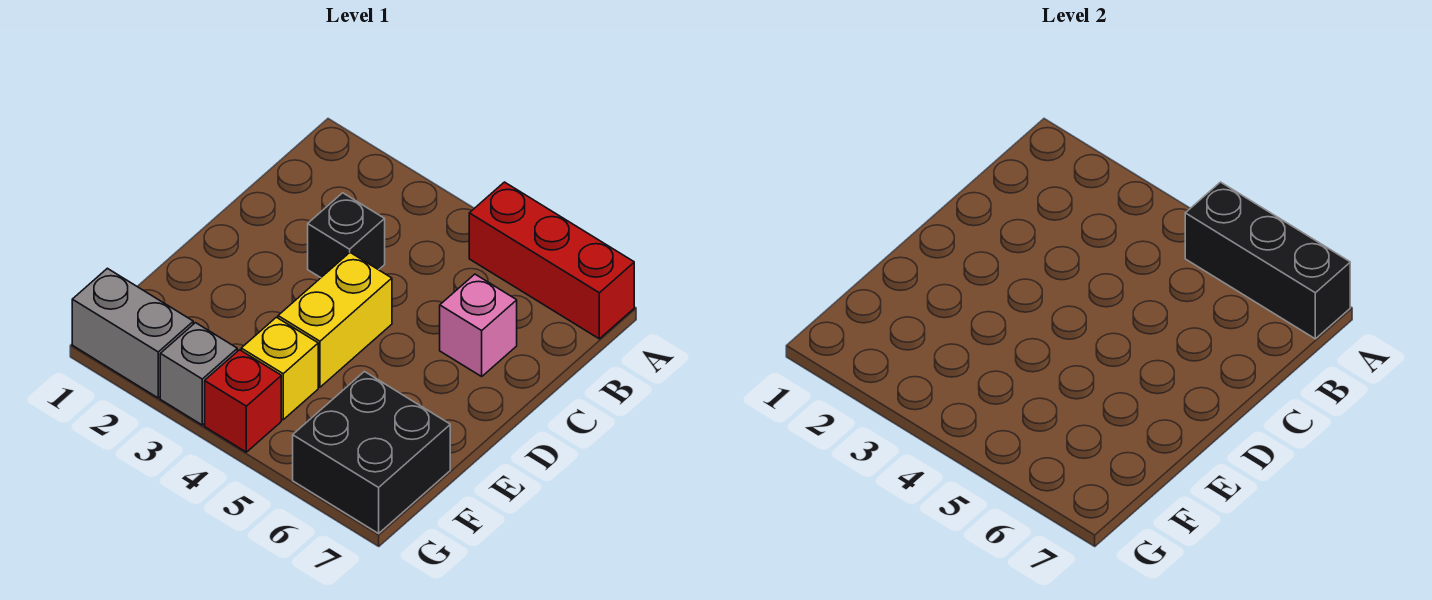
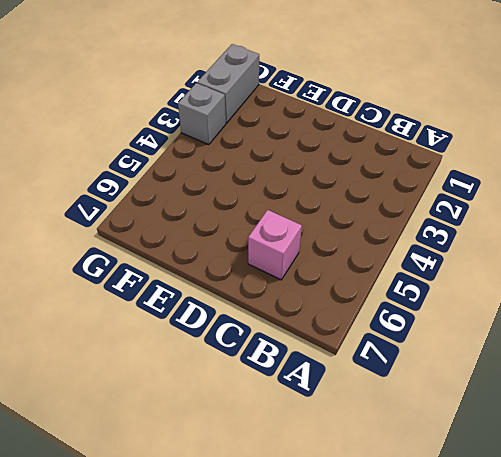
none -> red 1x3 brick [469,182,634,339]
none -> black 1x1 brick [308,193,385,278]

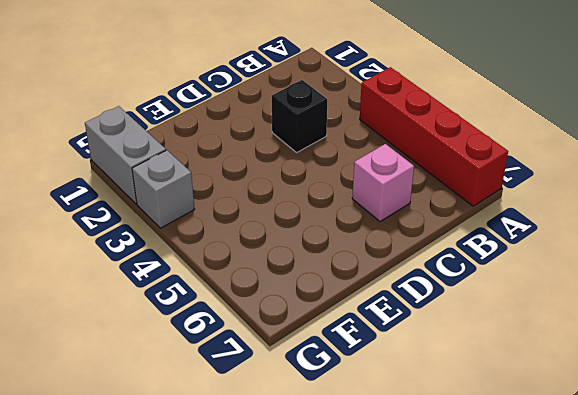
red 1x4 brick [360,67,508,206] -> red 1x3 brick [469,182,634,339]
none -> yellow 1x2 brick [278,253,392,387]
none -> yellow 1x1 brick [241,317,318,420]

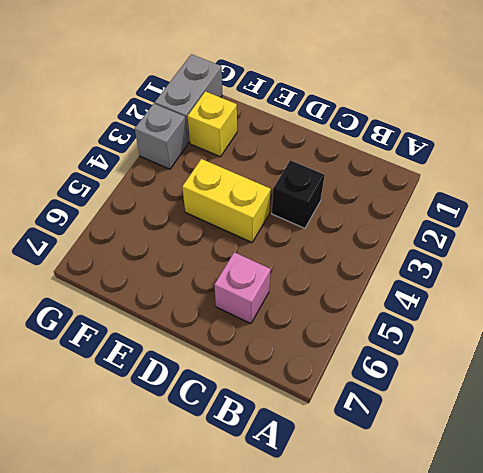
yellow 1x1 brick [188,91,237,157] -> yellow 1x1 brick moved to [241,317,318,420]
none -> red 1x3 brick [469,182,634,339]
none -> black 2x2 brick [293,372,450,533]

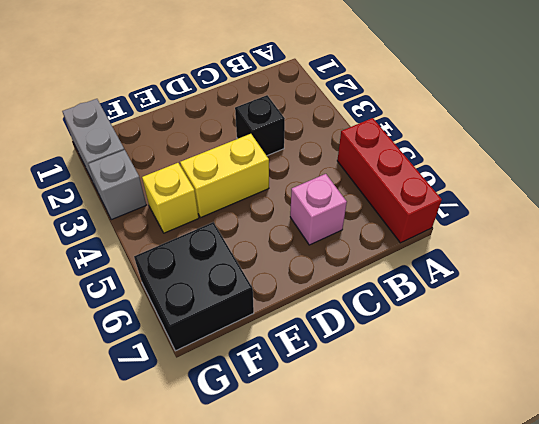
none -> red 1x1 brick [205,350,281,452]
none -> black 1x3 brick [1185,182,1350,339]

